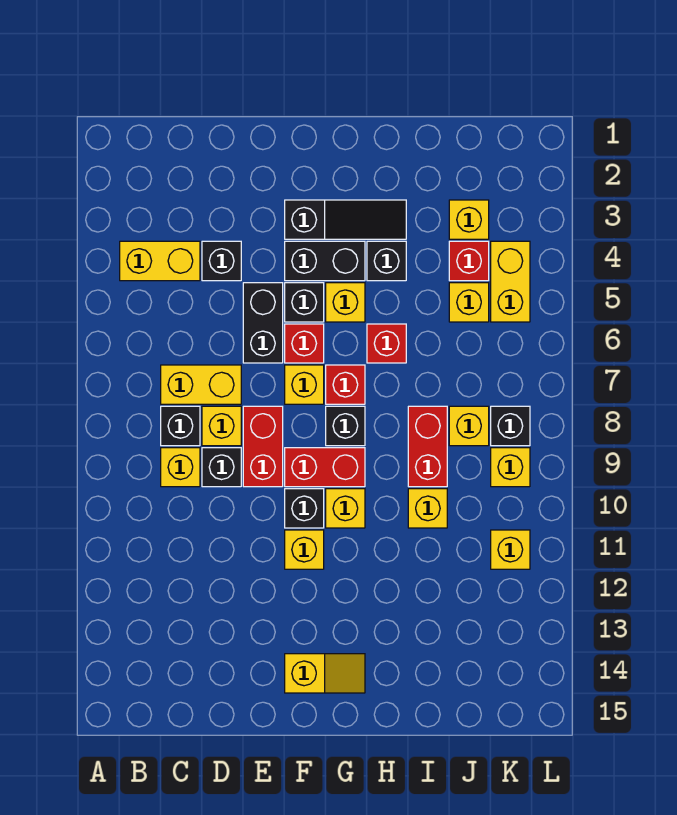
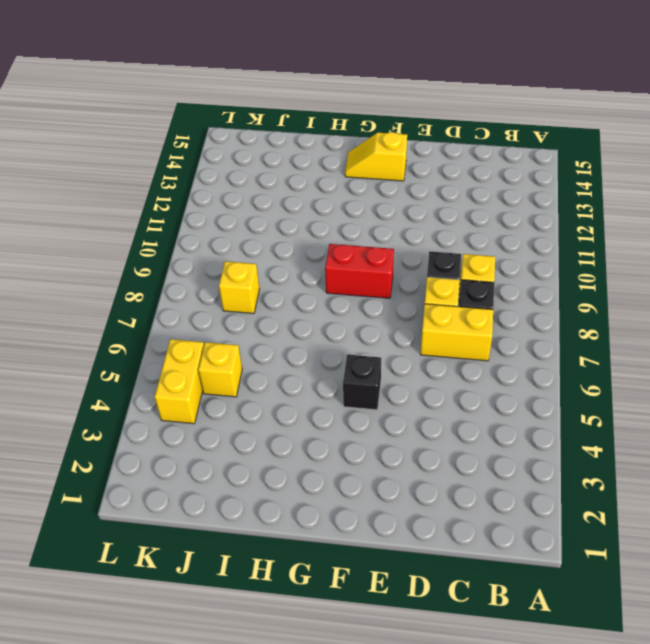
none -> yellow 1x2 brick [120,241,200,281]
none -> black 1x1 brick [202,241,241,281]
none -> black 1x2 brick [243,283,283,363]
none -> red 1x2 brick [243,406,283,487]

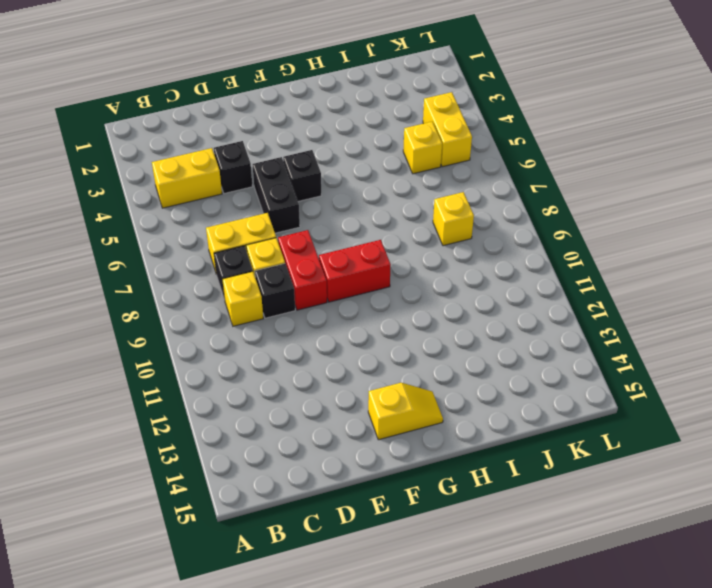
none -> black 1x3 slope [285,200,406,239]
none -> black 1x2 brick [285,241,365,281]
none -> red 1x1 brick [285,324,324,363]
none -> yellow 1x1 brick [285,365,324,404]

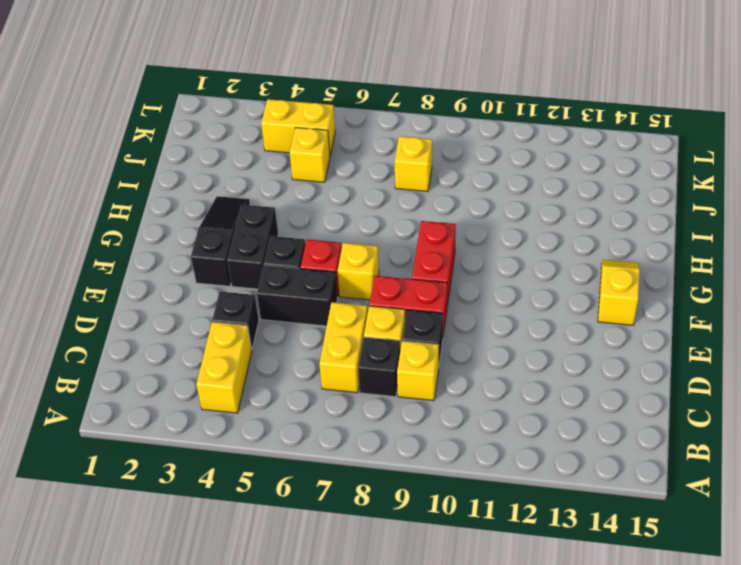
none -> black 1x1 brick [285,489,324,528]
none -> yellow 1x1 brick [285,530,324,569]
none -> yellow 1x1 brick [326,283,365,322]
none -> red 1x1 brick [326,365,365,404]

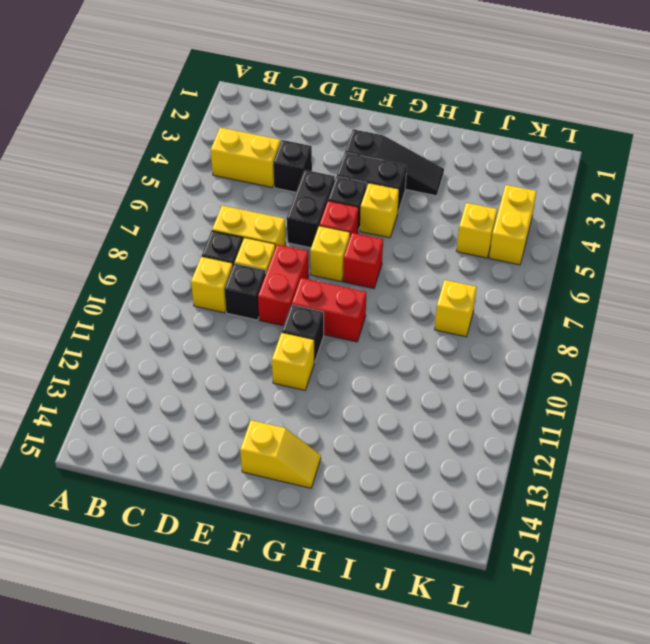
none -> black 1x1 brick [326,406,365,446]
none -> yellow 1x1 brick [326,489,365,528]
none -> black 1x1 brick [367,241,406,281]
none -> red 1x1 brick [367,324,406,363]

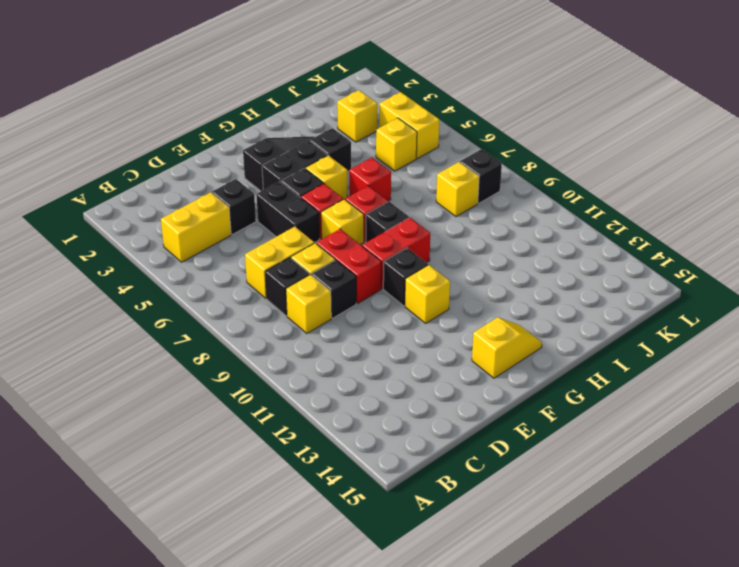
none -> yellow 1x1 brick [326,489,365,528]
none -> red 1x2 brick [408,406,447,487]
none -> yellow 1x1 brick [408,489,447,528]
none -> red 1x1 brick [449,241,489,281]

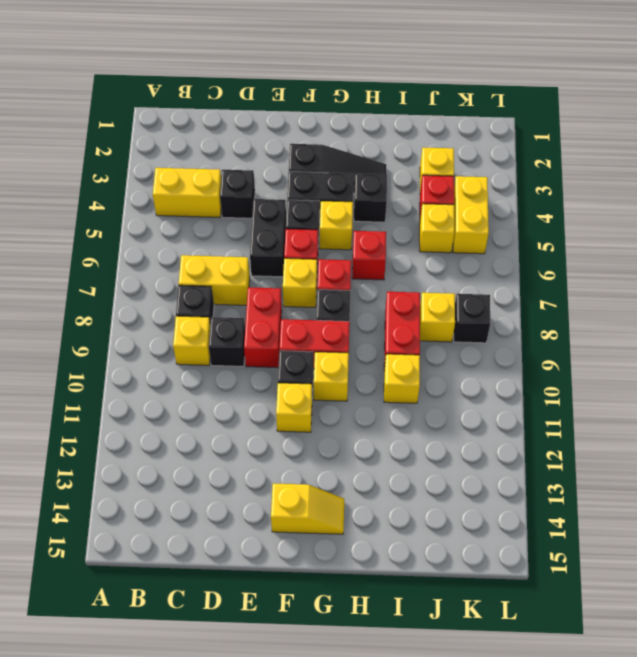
none -> yellow 1x1 brick [202,406,241,446]
none -> yellow 1x1 brick [491,448,530,487]
none -> yellow 1x1 brick [491,530,530,569]

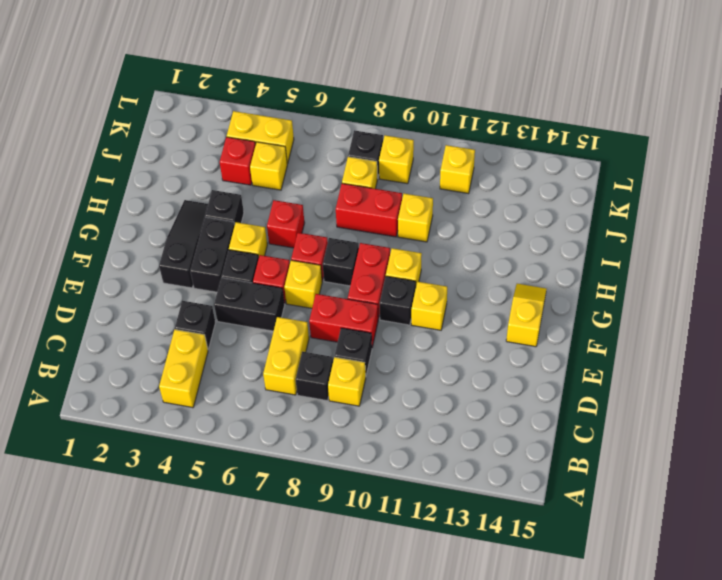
none -> yellow 1x1 brick [202,406,241,446]
none -> yellow 1x1 brick [449,200,489,239]

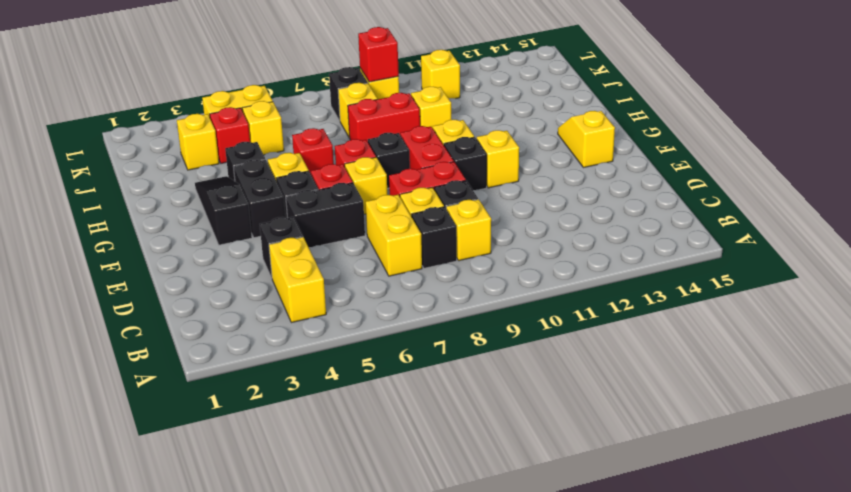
red 1x1 brick [358,27,399,82] -> none

